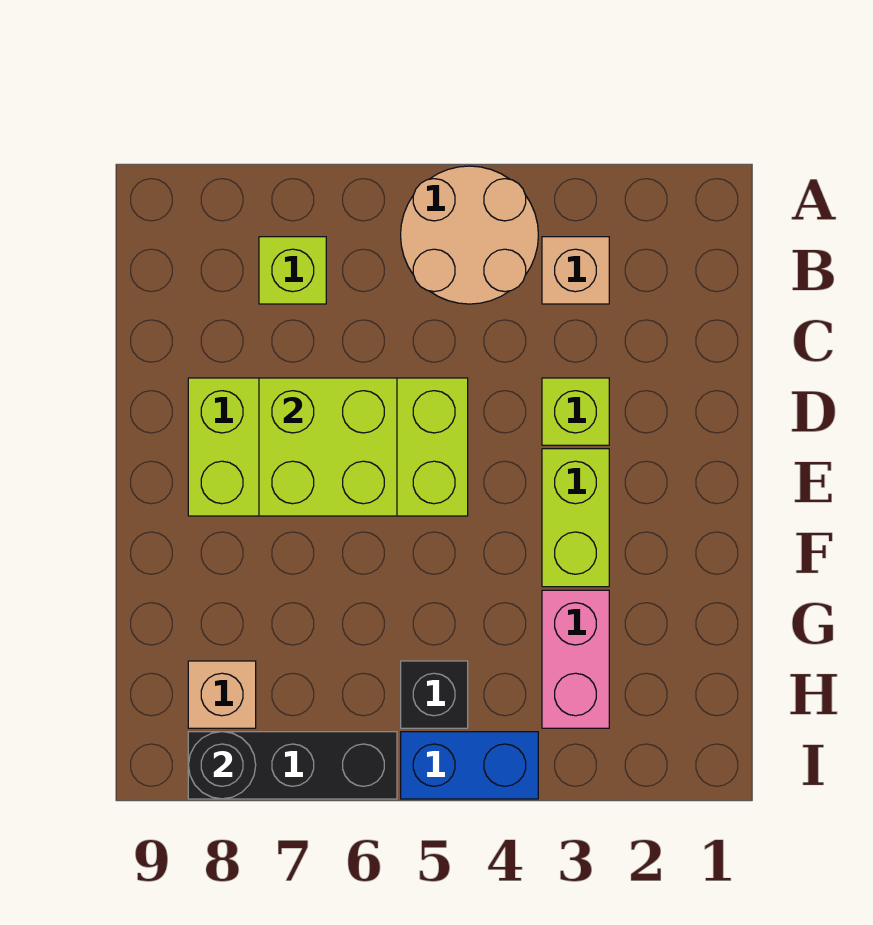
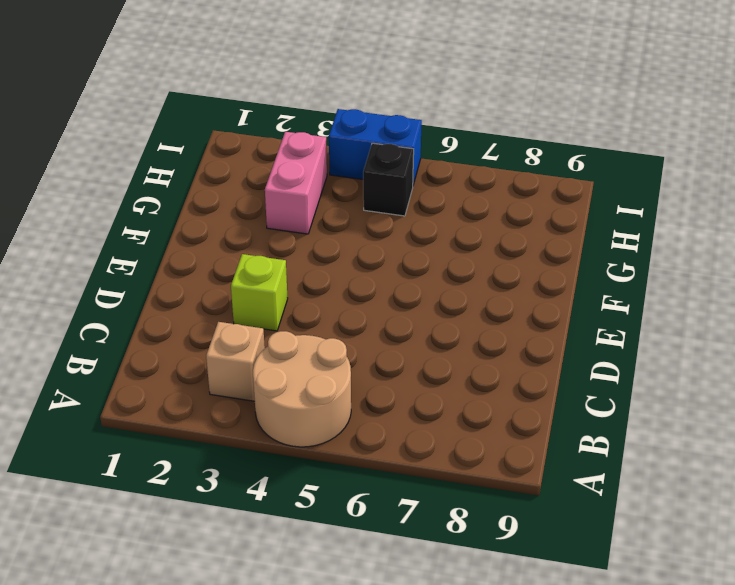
none -> lime 1x1 brick [259,237,326,304]
none -> lime 2x4 brick [188,378,468,516]
none -> lime 1x2 brick [542,449,609,587]

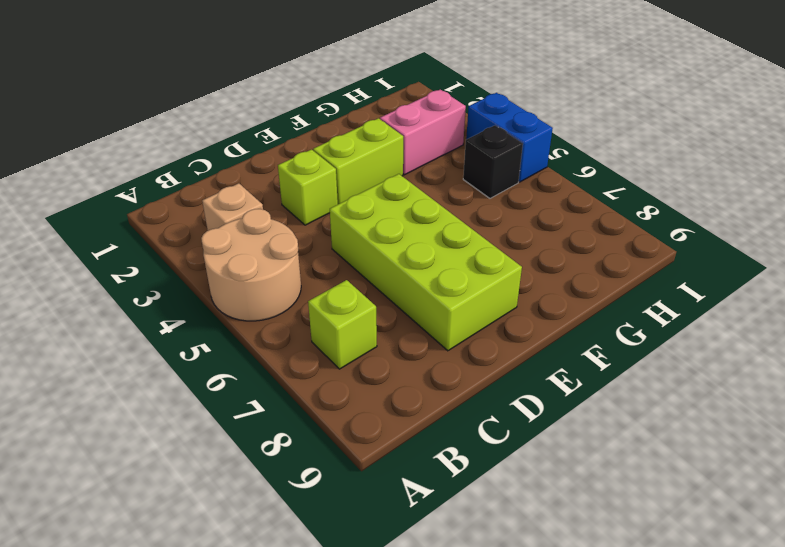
none -> tan 1x1 brick [188,661,256,728]
none -> black 1x3 brick [188,732,397,799]
none -> lime 2x2 brick [259,378,397,516]

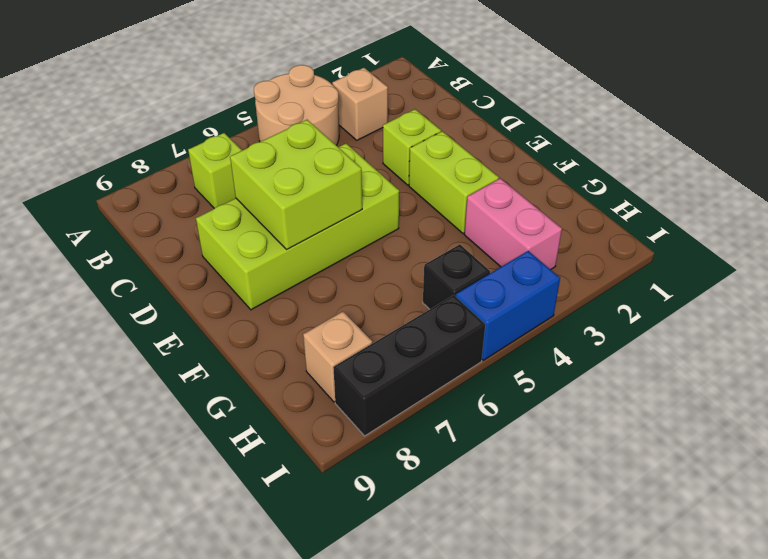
none -> black 1x1 round brick [188,732,256,799]

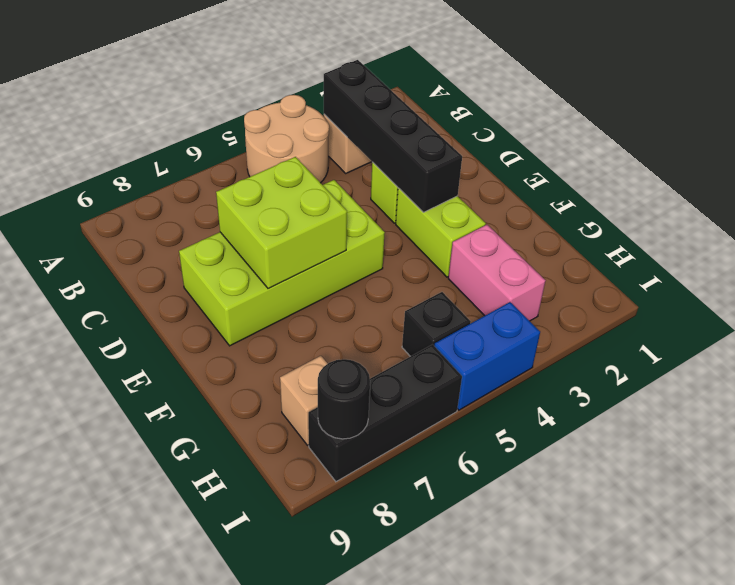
black 1x4 brick [324,60,462,212] -> none
none -> lime 1x1 brick [259,237,326,304]

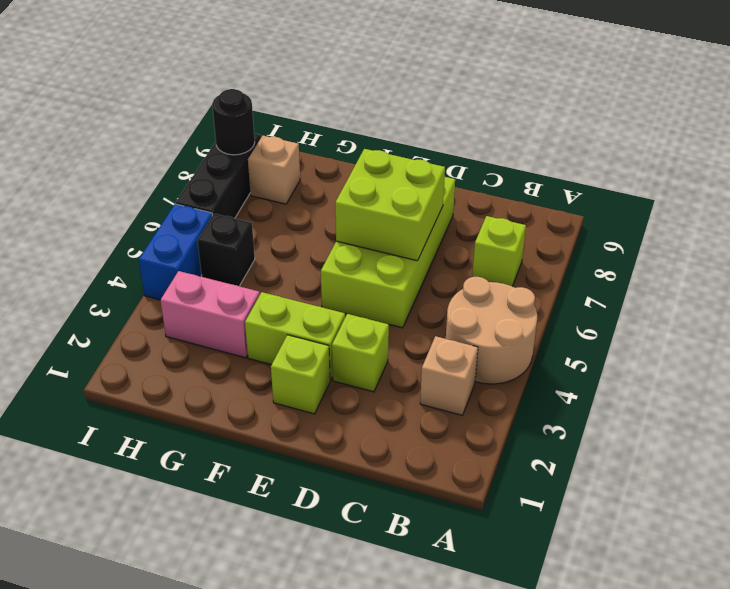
lime 1x1 brick [271,335,330,414] -> none

